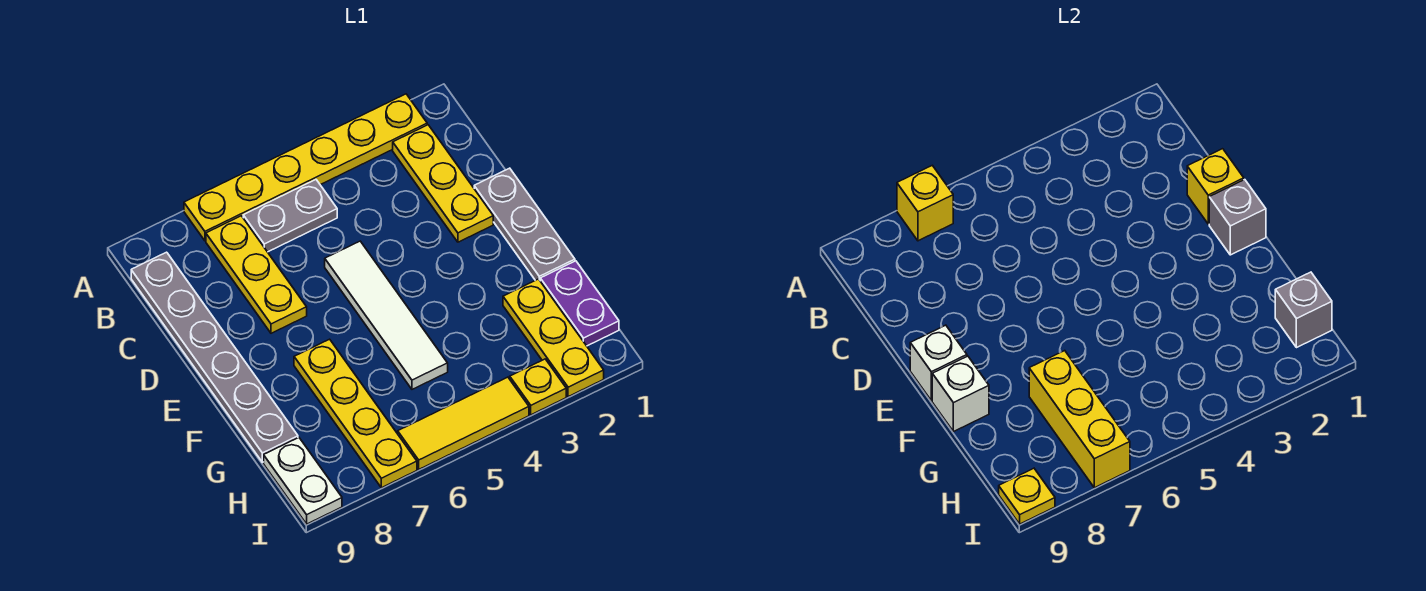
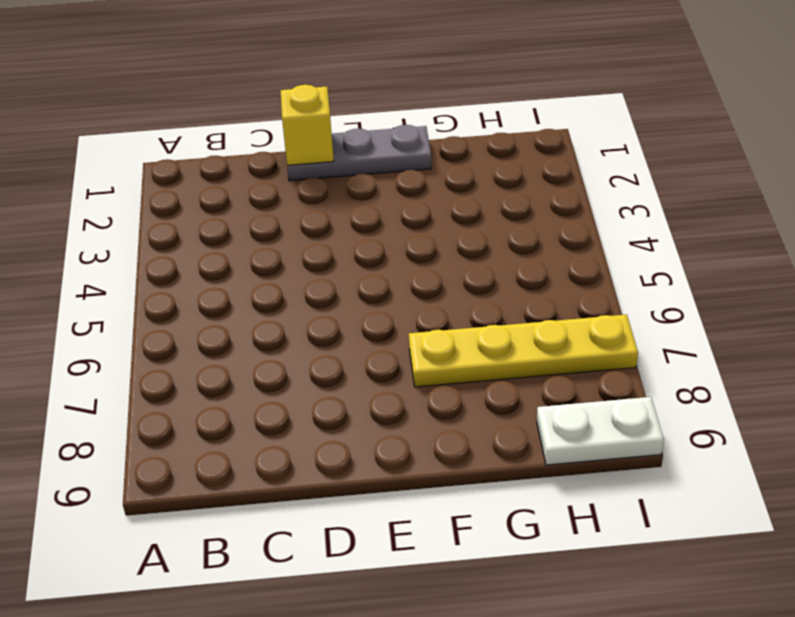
none -> yellow 1x6 plate [184,94,427,241]
none -> yellow 1x3 plate [393,125,493,242]
none -> grey 1x2 plate [243,180,337,252]

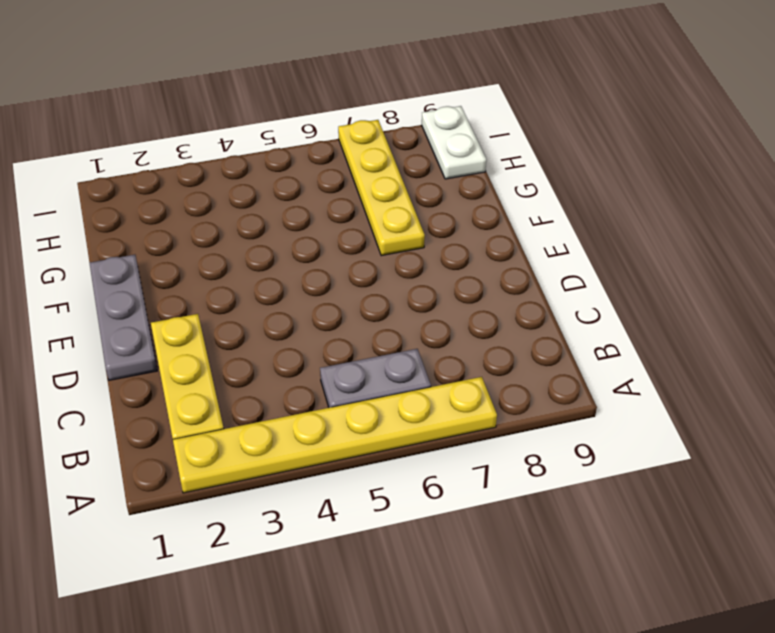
none -> yellow 1x3 plate [206,216,307,333]
none -> grey 1x6 plate [131,252,298,462]
none -> white 1x4 tile [325,241,448,389]

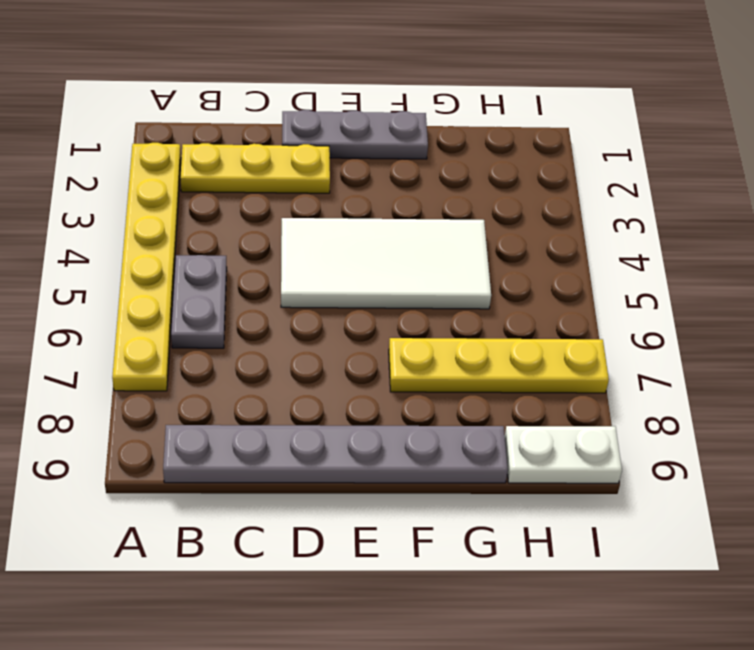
white 2x4 tile [281,218,491,309] -> white 1x4 tile [325,241,448,389]
none -> yellow 1x3 plate [206,216,307,333]
none -> purple 1x2 plate [540,261,619,346]
none -> yellow 1x3 plate [503,279,604,397]

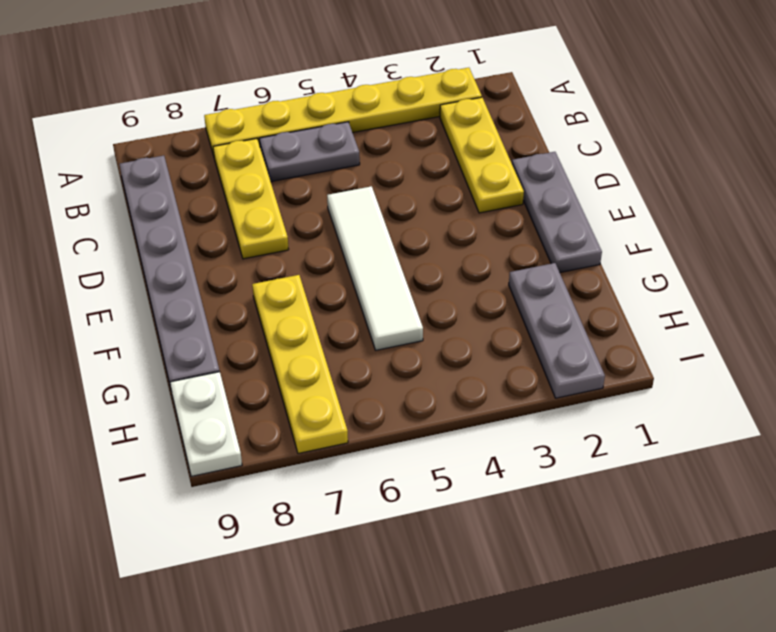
grey 1x3 plate [509,263,605,398] -> yellow 1x3 plate [503,279,604,397]
none -> purple 1x2 plate [540,261,619,346]
none -> yellow 1x1 plate [510,359,566,415]
none -> yellow 1x3 tile [398,377,529,469]

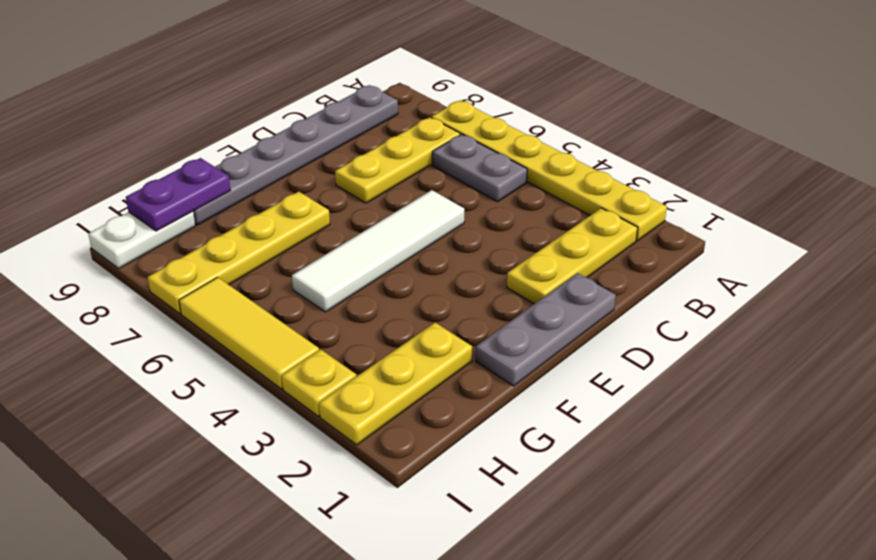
purple 1x2 plate [126,158,231,231] -> purple 1x2 plate moved to [540,261,619,346]
none -> yellow 1x1 brick [897,165,953,241]
none -> yellow 1x1 brick [1187,149,1244,224]
none -> grey 1x1 brick [1209,180,1266,255]

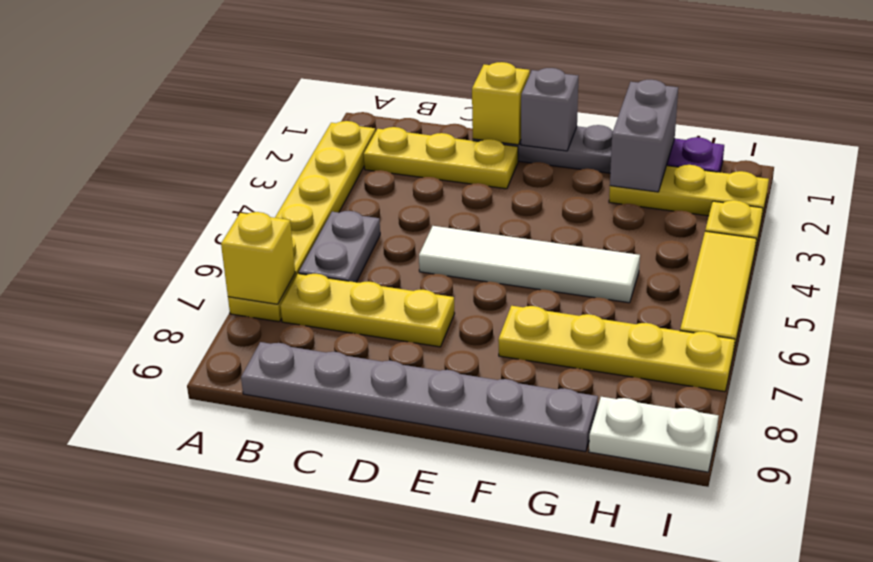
grey 1x2 brick [610,80,678,192] -> none
none -> white 1x1 brick [910,325,967,401]
none -> white 1x1 brick [932,356,989,432]
none -> yellow 1x3 brick [1029,351,1130,488]

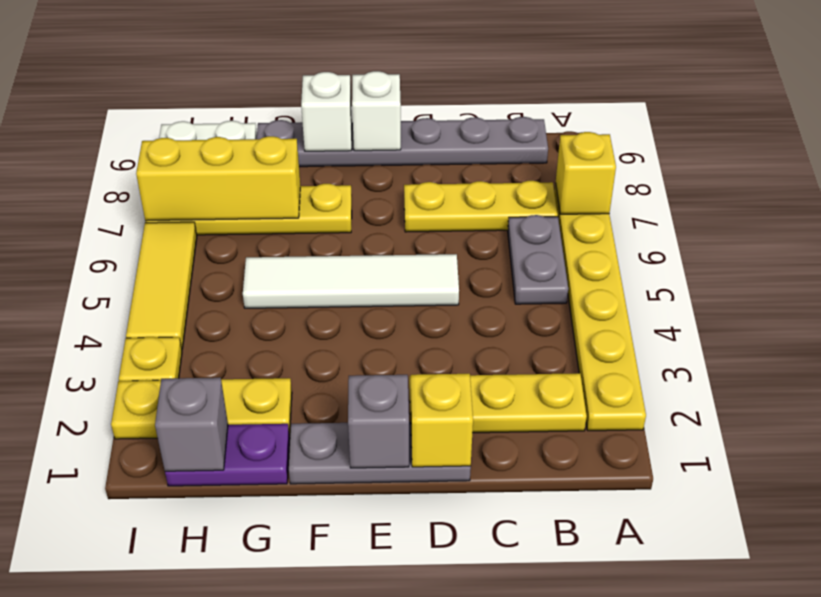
none -> yellow 1x1 plate [999,468,1055,524]

